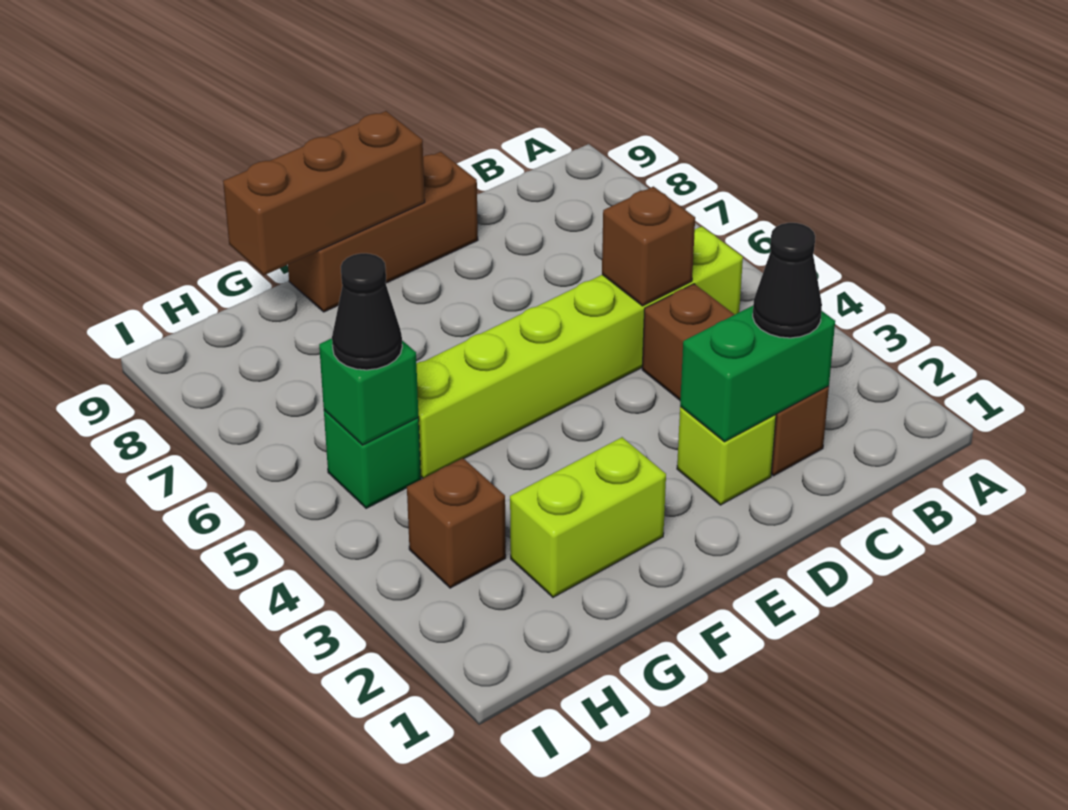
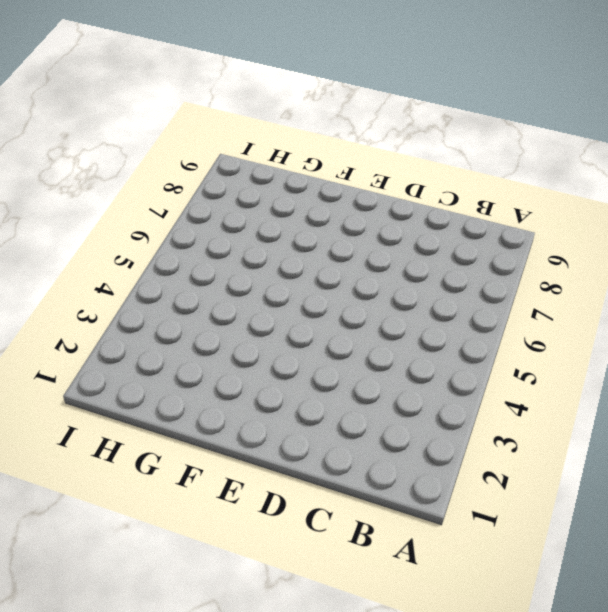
none -> lime 1x6 brick [416,226,743,478]
none -> brown 1x3 brick [642,284,829,476]
none -> lime 1x1 brick [677,407,776,505]

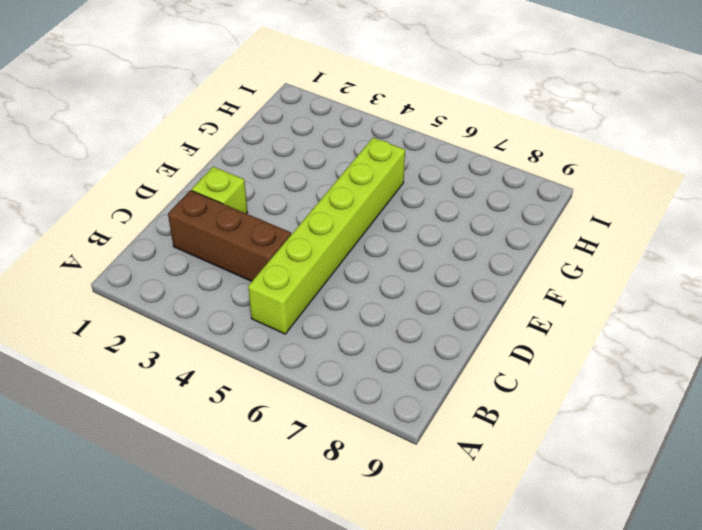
none -> brown 1x3 brick [288,152,478,312]
none -> lime 1x2 brick [510,437,666,597]
none -> brown 1x1 brick [407,458,506,588]

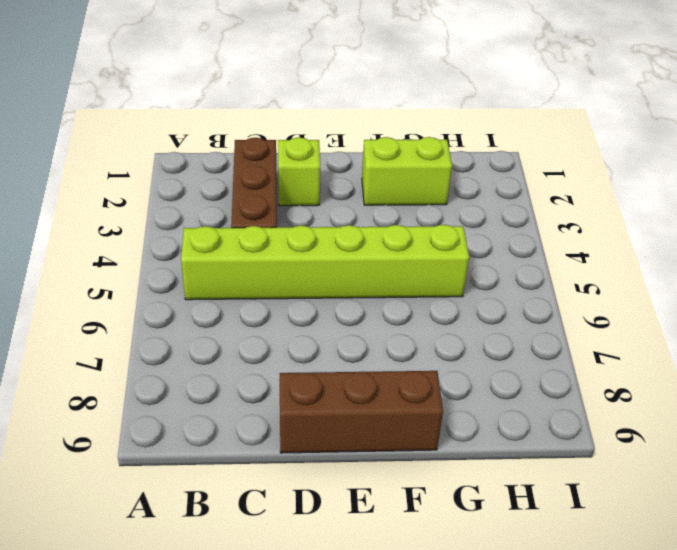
none -> brown 1x1 brick [407,458,506,588]
none -> green 1x1 brick [324,410,421,508]
none -> green 1x2 brick [680,306,835,442]

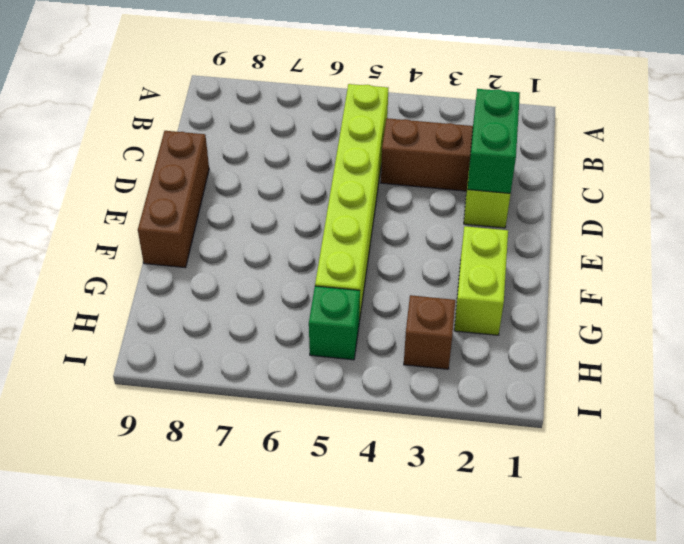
none -> brown 1x1 brick [602,187,695,306]
none -> brown 1x3 brick [223,111,425,275]
none -> green 1x1 brick [319,338,418,445]

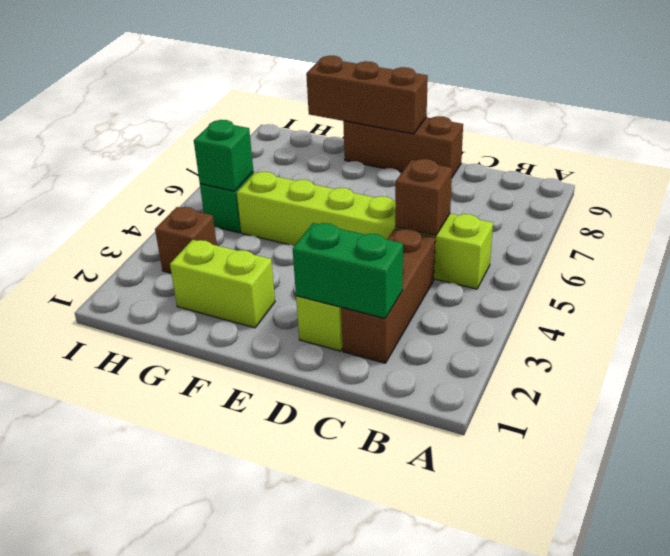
none -> black 1x1 cone [753,223,822,338]
none -> black 1x1 cone [332,253,402,370]

